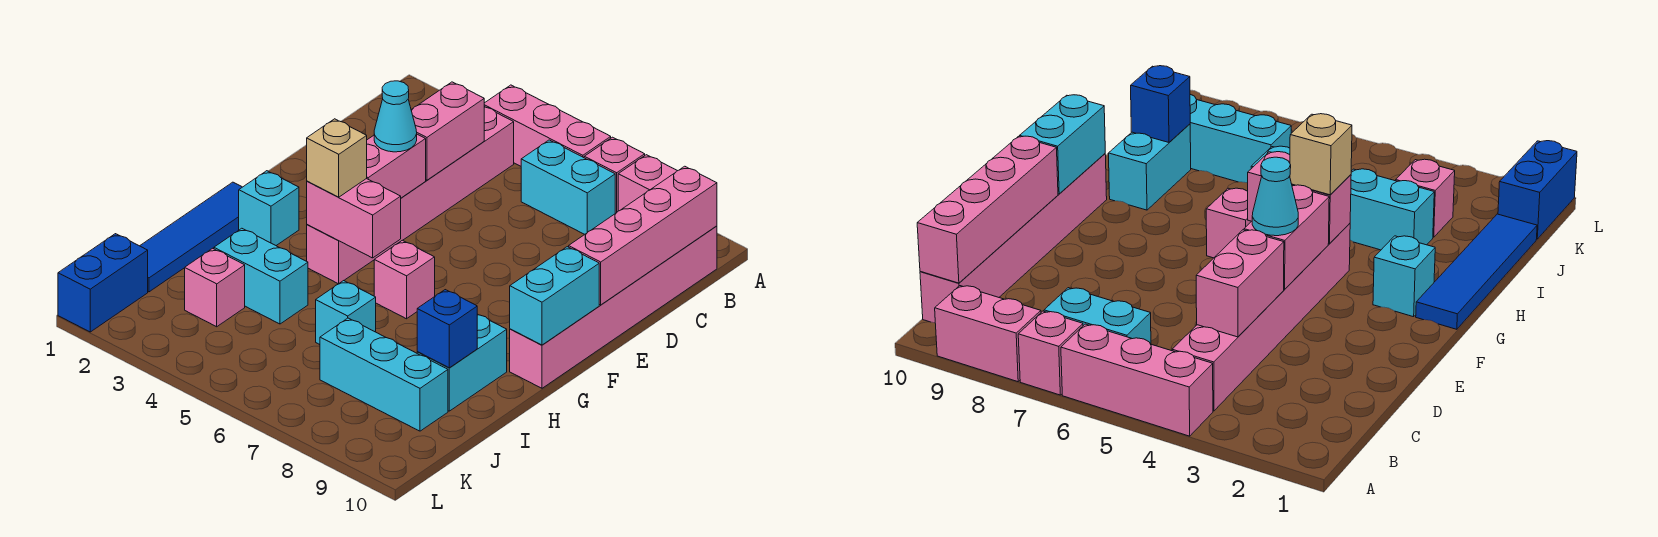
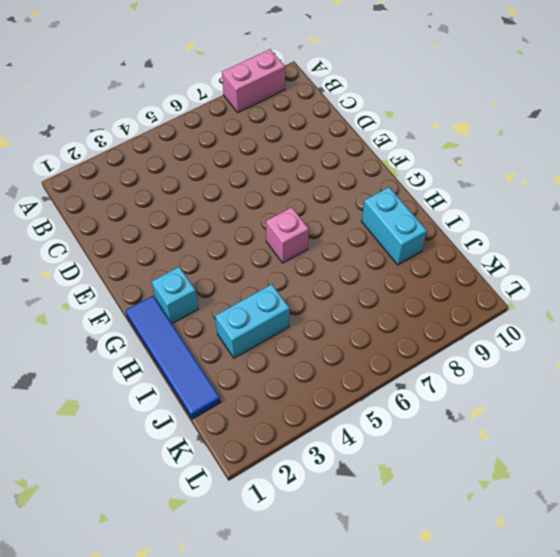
none -> pink 1x3 brick [484,85,611,166]
none -> pink 1x1 brick [584,137,645,213]
none -> pink 1x6 brick [307,107,514,284]

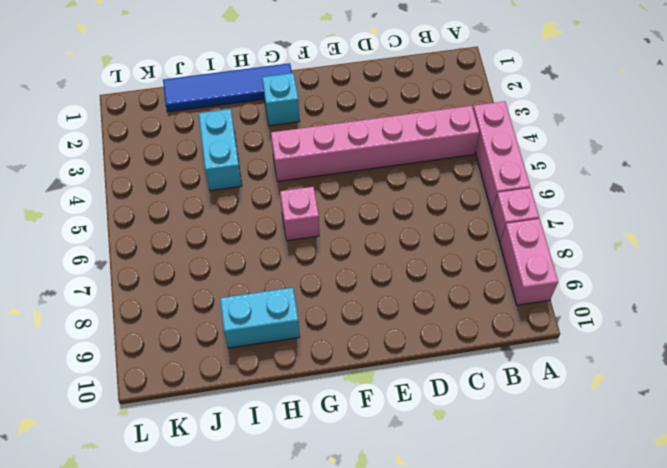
none -> cyan 1x2 brick [521,140,615,234]
none -> pink 1x6 brick [510,226,717,388]
none -> cyan 1x1 brick [316,281,376,345]

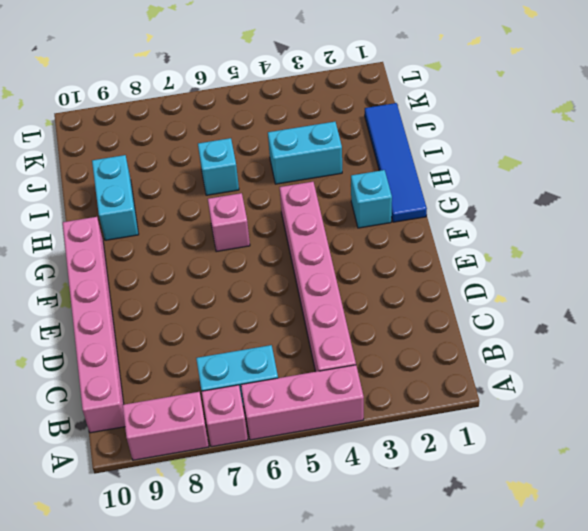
none -> pink 1x1 brick [185,248,245,327]
none -> cyan 1x3 brick [320,318,448,431]
none -> blue 1x2 brick [58,234,148,332]

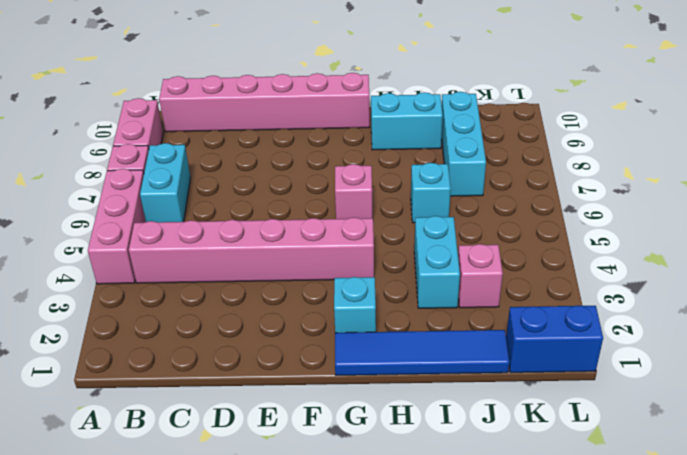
none -> pink 1x4 brick [569,166,717,305]
none -> pink 1x2 brick [411,82,484,180]
none -> pink 1x2 brick [366,134,426,198]

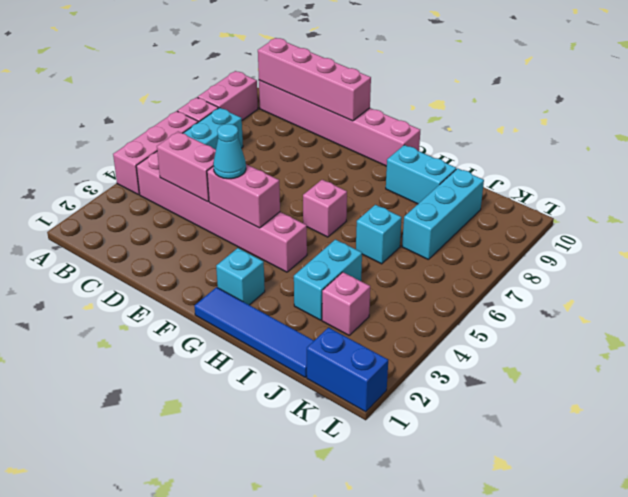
none -> cyan 1x2 brick [510,247,599,345]
none -> pink 1x2 brick [307,179,401,258]
none -> blue 1x1 brick [417,290,477,368]

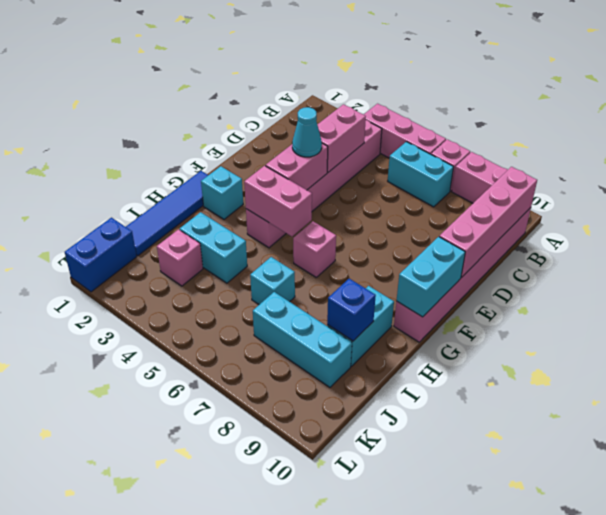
none -> tan 1x1 brick [307,119,367,197]

